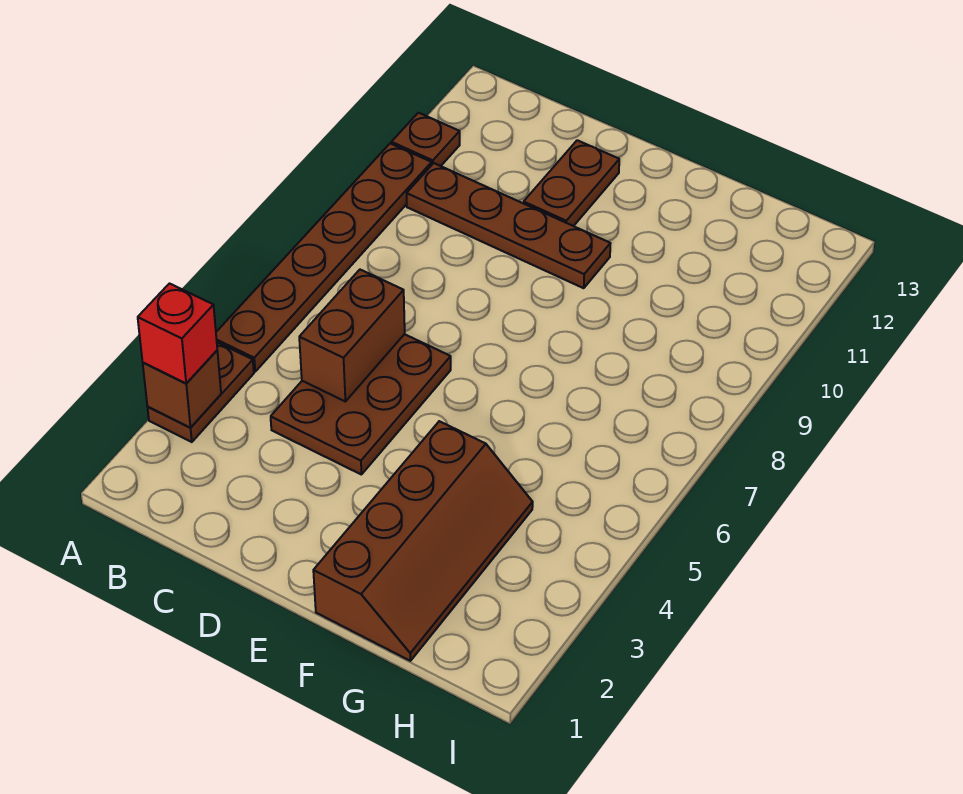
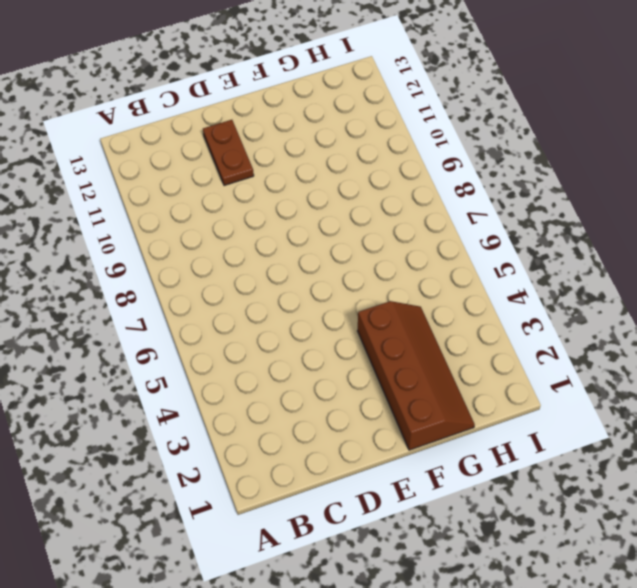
none -> brown 1x2 plate [148,342,254,442]
none -> brown 1x6 plate [216,143,432,372]

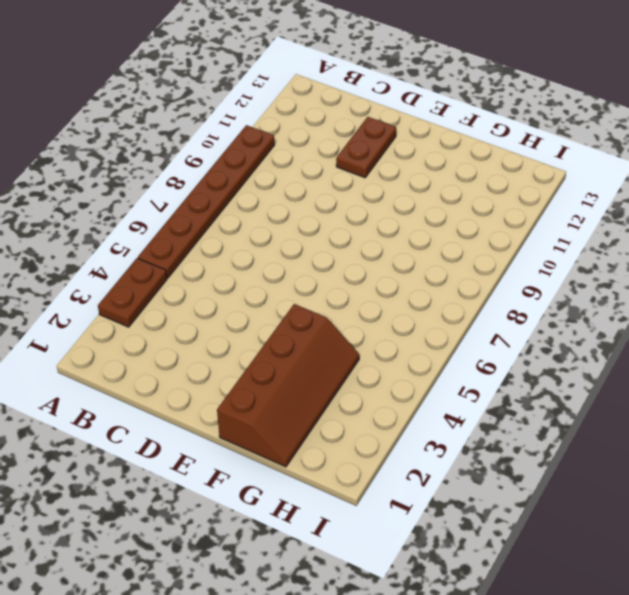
none -> brown 1x1 plate [391,113,460,166]
none -> brown 1x4 plate [407,163,611,288]

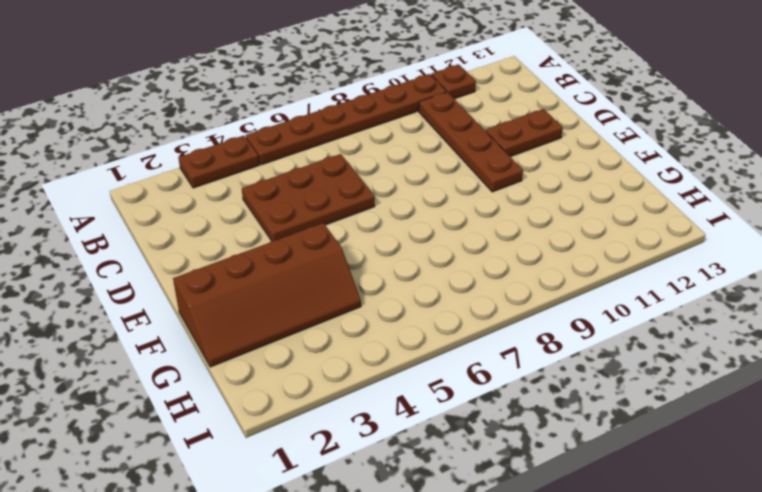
none -> brown 1x1 brick [143,351,221,428]
none -> brown 1x2 brick [299,270,405,401]

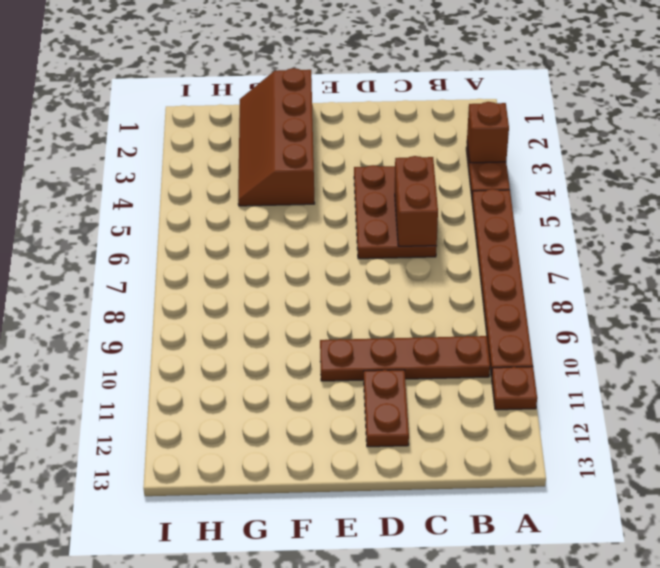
none -> red 1x1 brick [138,284,217,383]

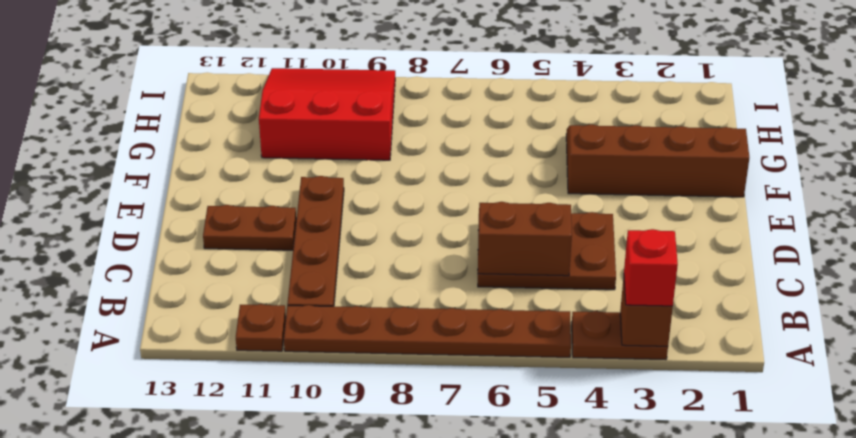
red 3x3 slope [259,68,395,160] -> none

